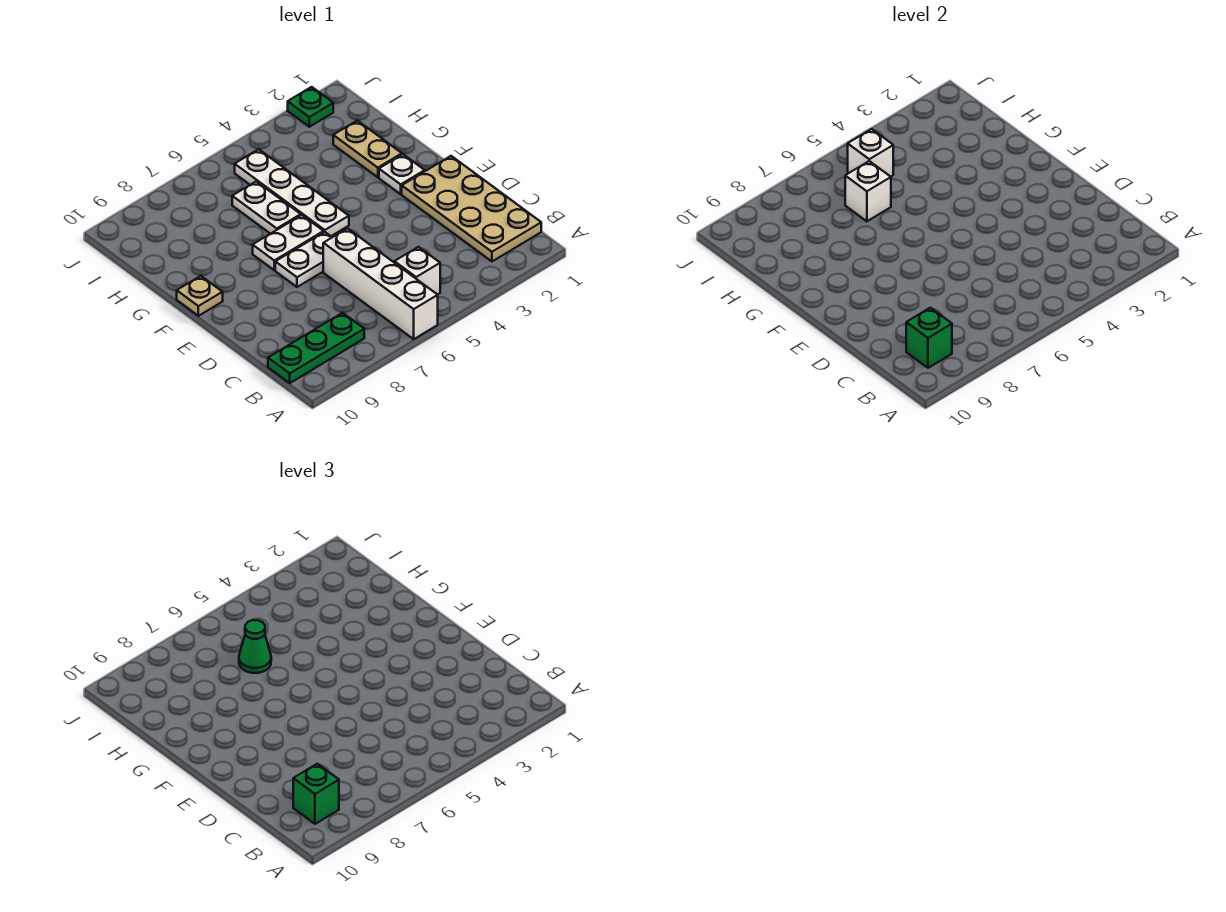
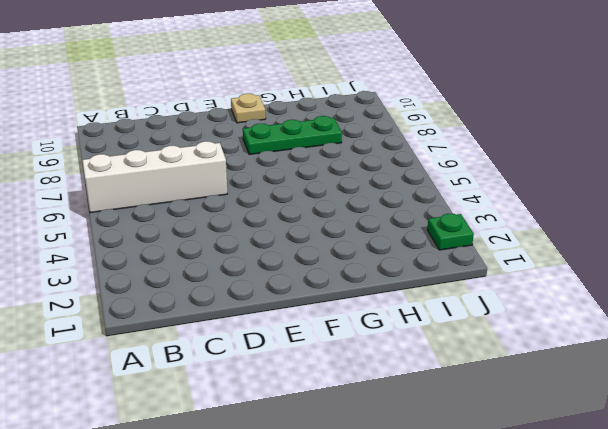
green 1x3 plate [243,116,342,155] -> green 1x3 plate turned to [268,313,364,383]
none -> tan 2x4 plate [402,156,541,261]
none -> white 1x1 brick [394,247,440,295]
none -> white 1x2 plate [275,232,332,287]

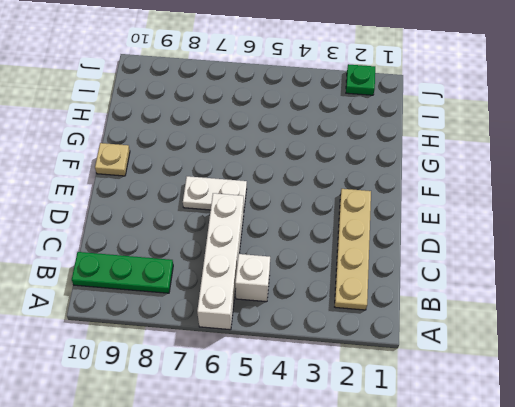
tan 1x4 plate [335,189,371,310] -> tan 2x4 plate [402,156,541,261]
none -> white 1x1 plate [379,154,425,194]
none -> white 1x4 plate [235,149,349,236]
none -> white 1x2 plate [253,215,324,270]

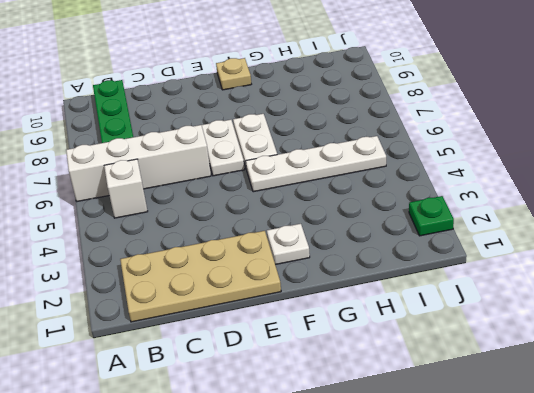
none -> tan 1x2 plate [333,121,402,177]
none -> white 1x2 plate [232,181,301,234]
none -> green 1x1 brick [906,308,952,368]

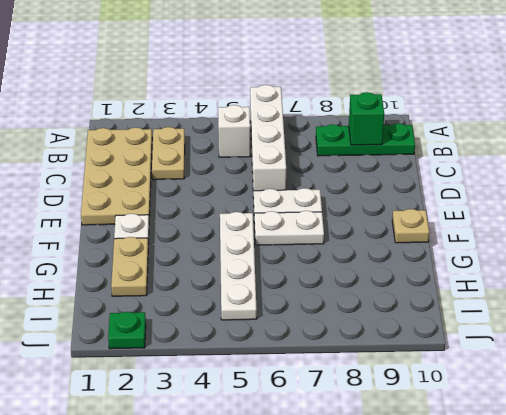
tan 1x2 plate [152,127,185,180] -> none
none -> white 1x2 plate [232,181,301,234]
none -> white 1x1 brick [845,161,891,221]
none -> white 1x1 brick [848,129,893,177]

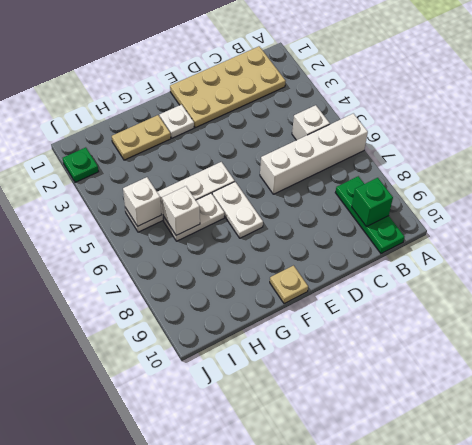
none -> white 1x2 plate [275,232,332,287]
none -> green 1x1 brick [293,764,339,824]
none -> green 1x1 cone [239,620,271,673]

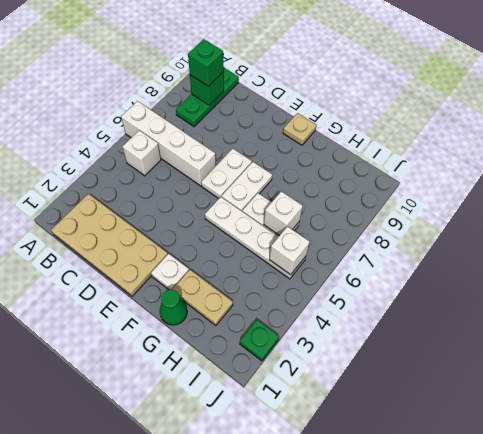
green 1x1 cone [160,290,187,325] -> green 1x1 cone moved to [239,620,271,673]

